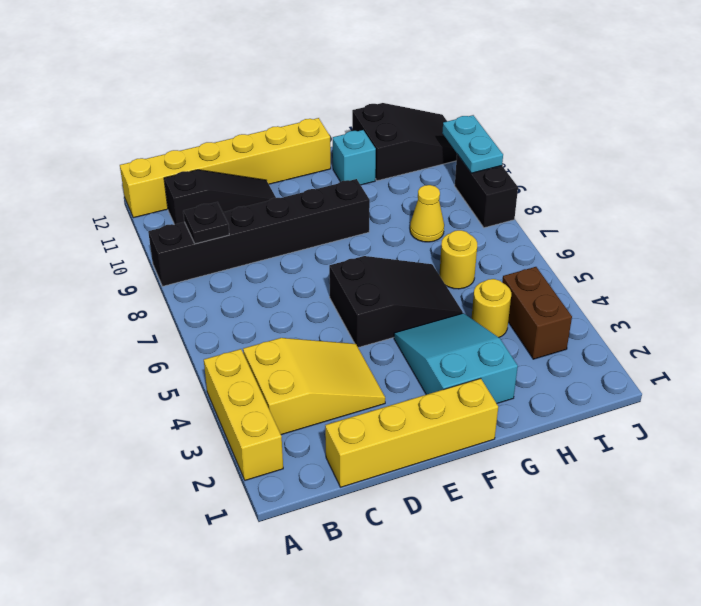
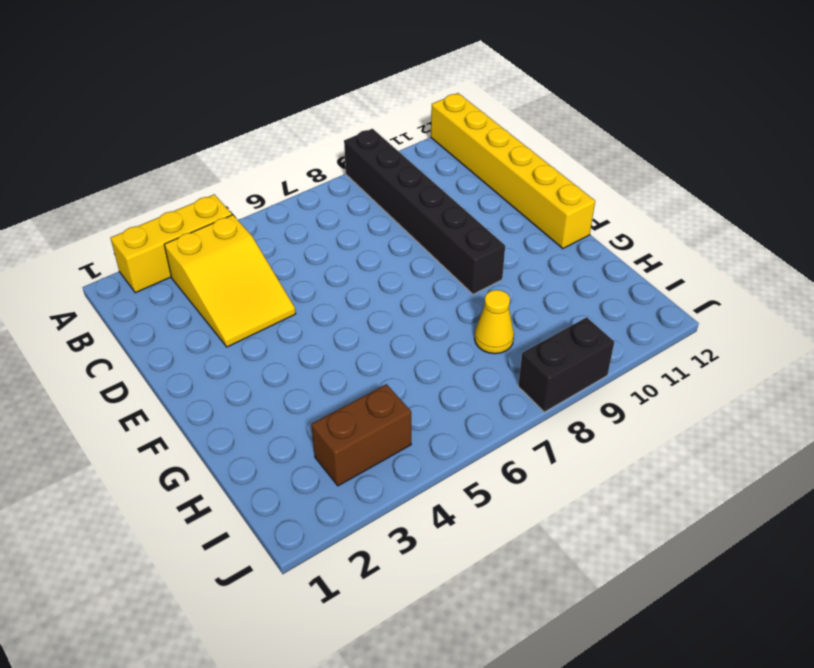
none -> black 1x3 slope [164,170,276,224]
none -> yellow 1x4 brick [325,378,498,487]
none -> black 2x3 slope [329,256,463,348]

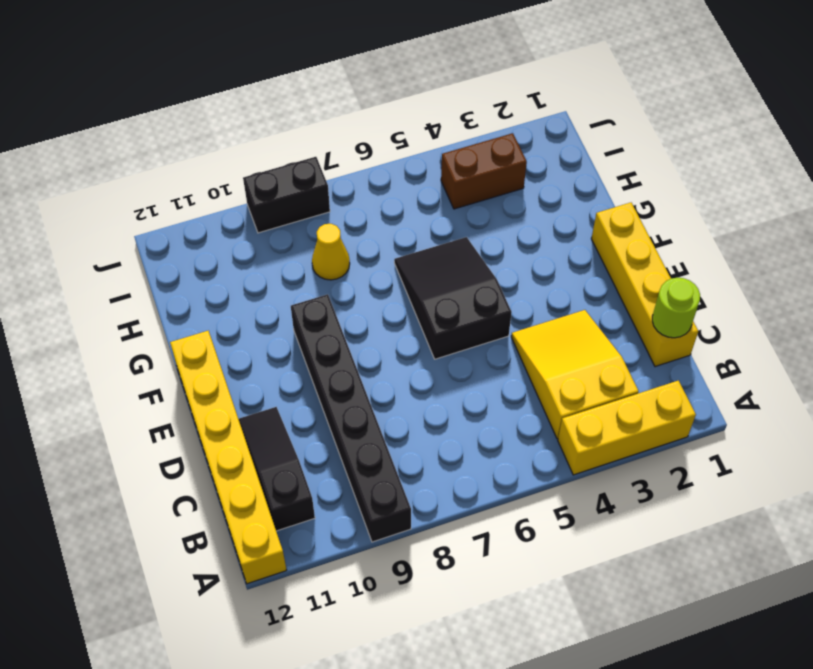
lime 1x1 round brick [652,278,700,338] -> none
none -> cyan 2x3 slope [394,313,518,403]
none -> cyan 1x1 brick [333,130,376,185]
none -> yellow 1x1 round brick [472,279,511,337]

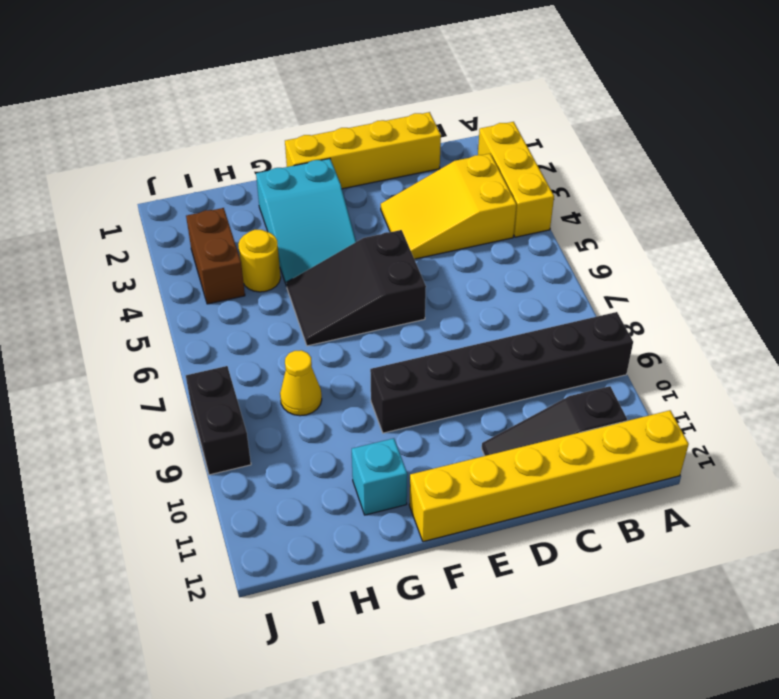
none -> yellow 1x1 round brick [439,230,477,289]
none -> black 2x3 slope [352,103,457,181]
none -> black 1x1 plate [183,202,229,244]

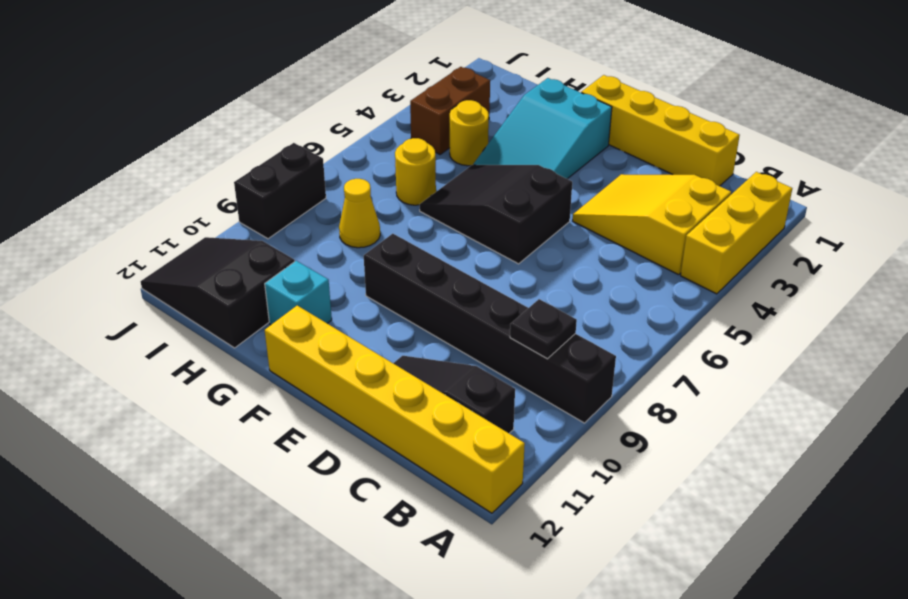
none -> cyan 1x2 plate [442,115,503,173]

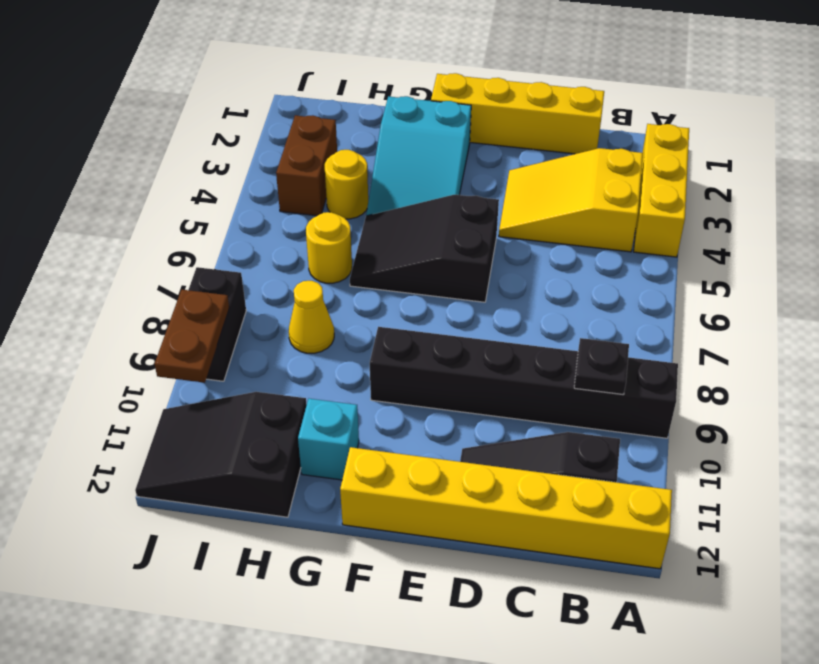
brown 1x2 plate [155,290,229,383] -> cyan 1x2 plate [442,115,503,173]

